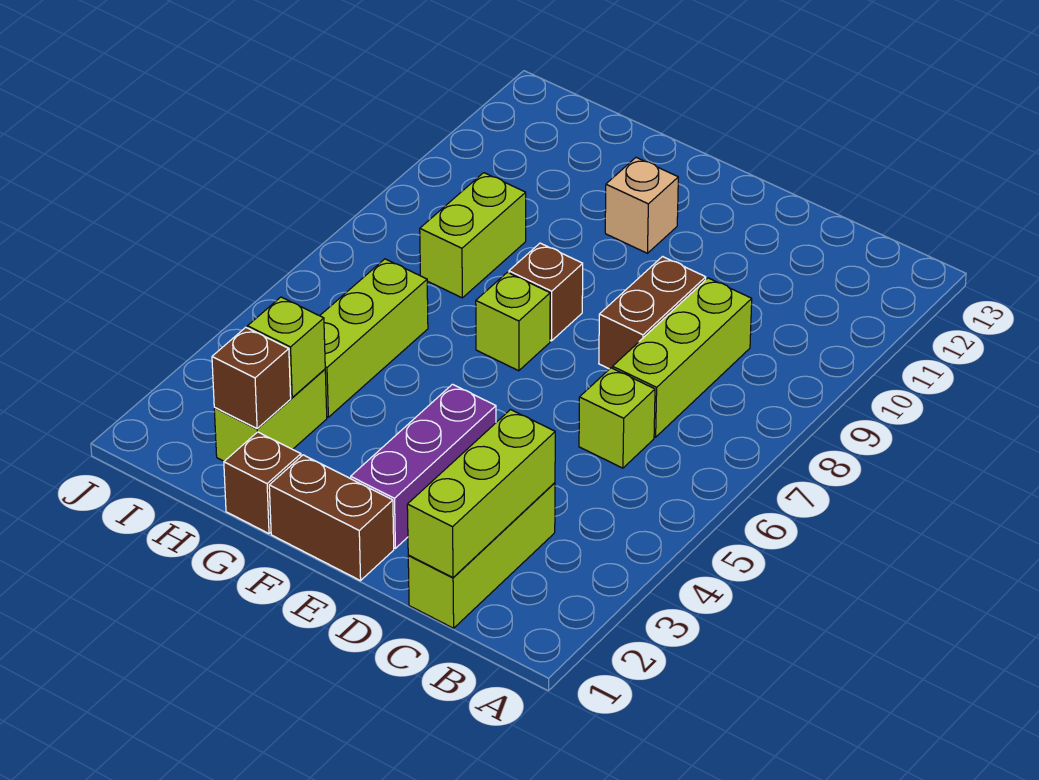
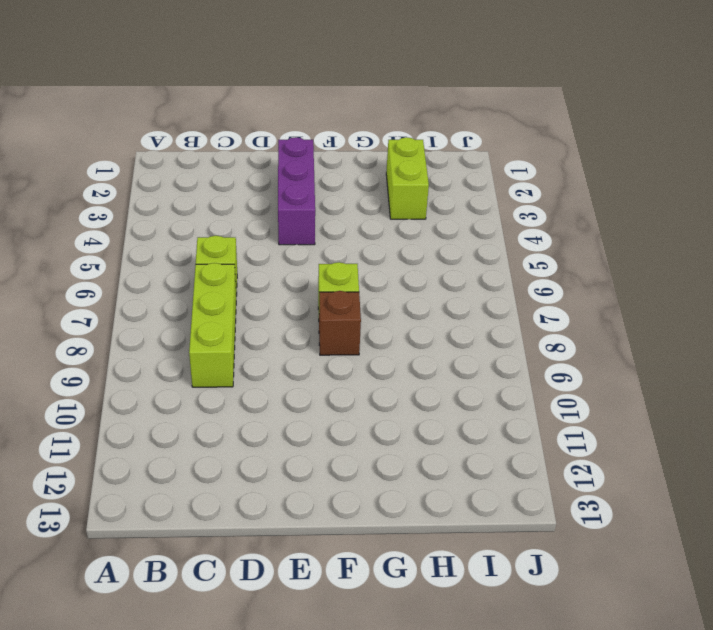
none -> lime 1x3 brick [408,483,555,628]
none -> brown 1x2 brick [599,257,706,369]
none -> brown 1x2 brick [269,455,394,581]

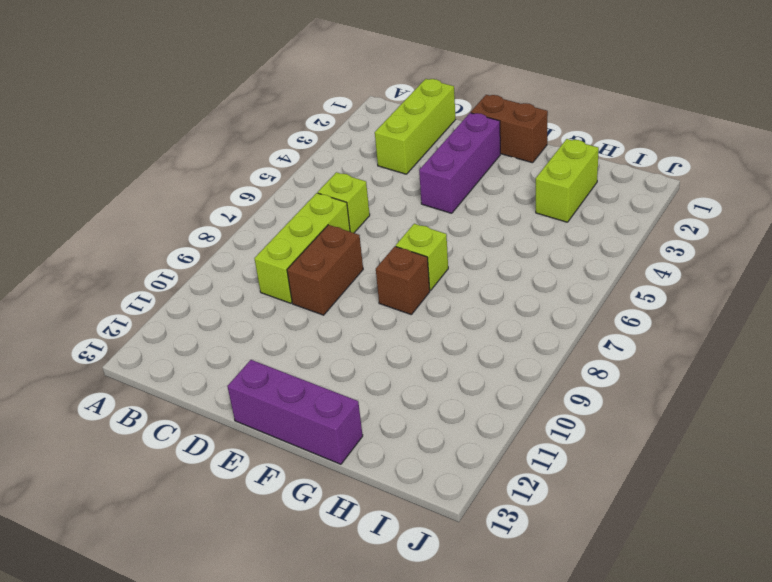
purple 1x3 brick [227,360,363,464] -> none
none -> tan 1x1 brick [605,158,678,253]
none -> brown 1x1 brick [224,432,301,534]
none -> lime 1x3 brick [320,259,428,417]

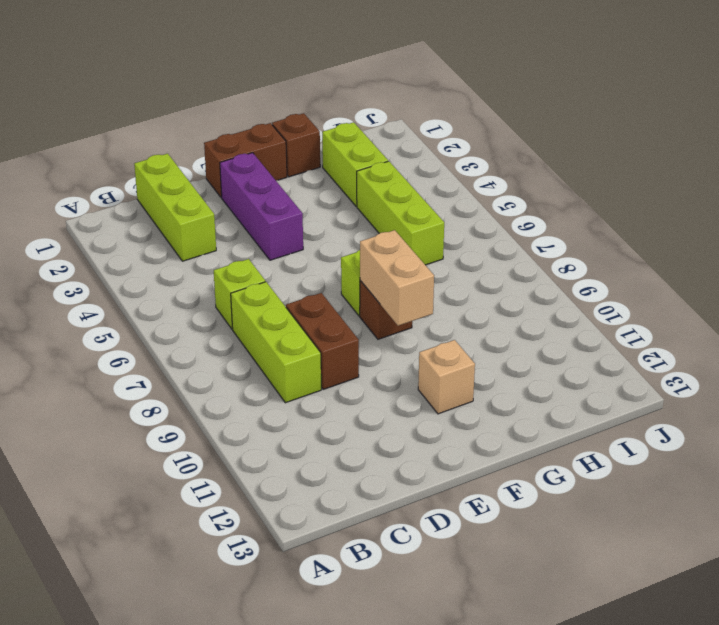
tan 1x2 brick [360,230,434,326] -> none
none -> lime 1x2 brick [420,173,526,298]
none -> lime 1x3 brick [407,410,555,577]
none -> brown 1x1 brick [212,327,291,428]

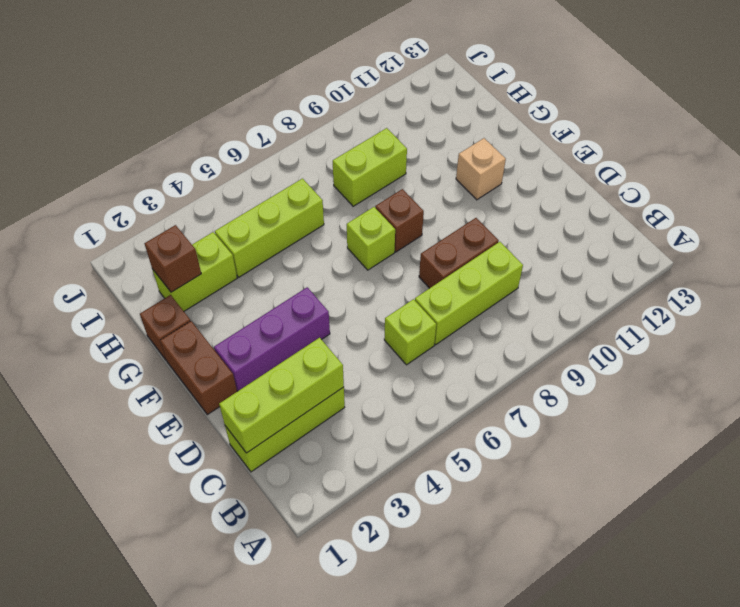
none -> lime 1x1 brick [247,297,325,398]

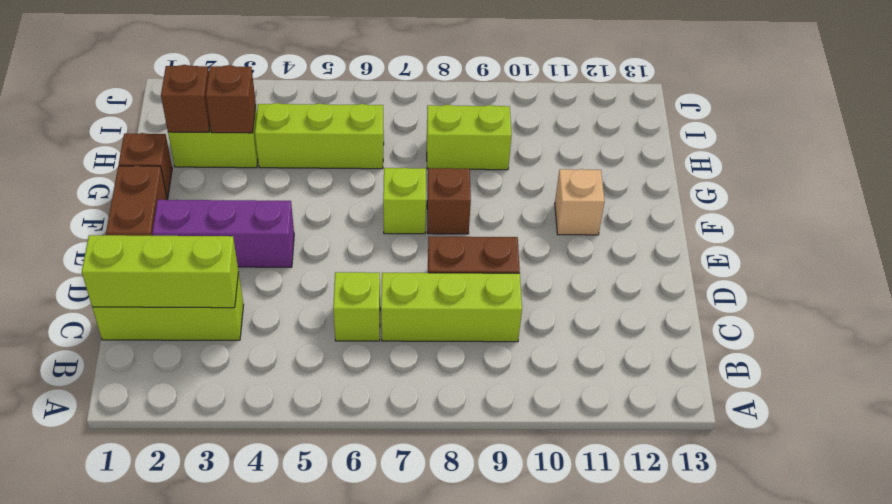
brown 1x1 brick [206,65,256,133] -> lime 1x1 brick [247,297,325,398]

